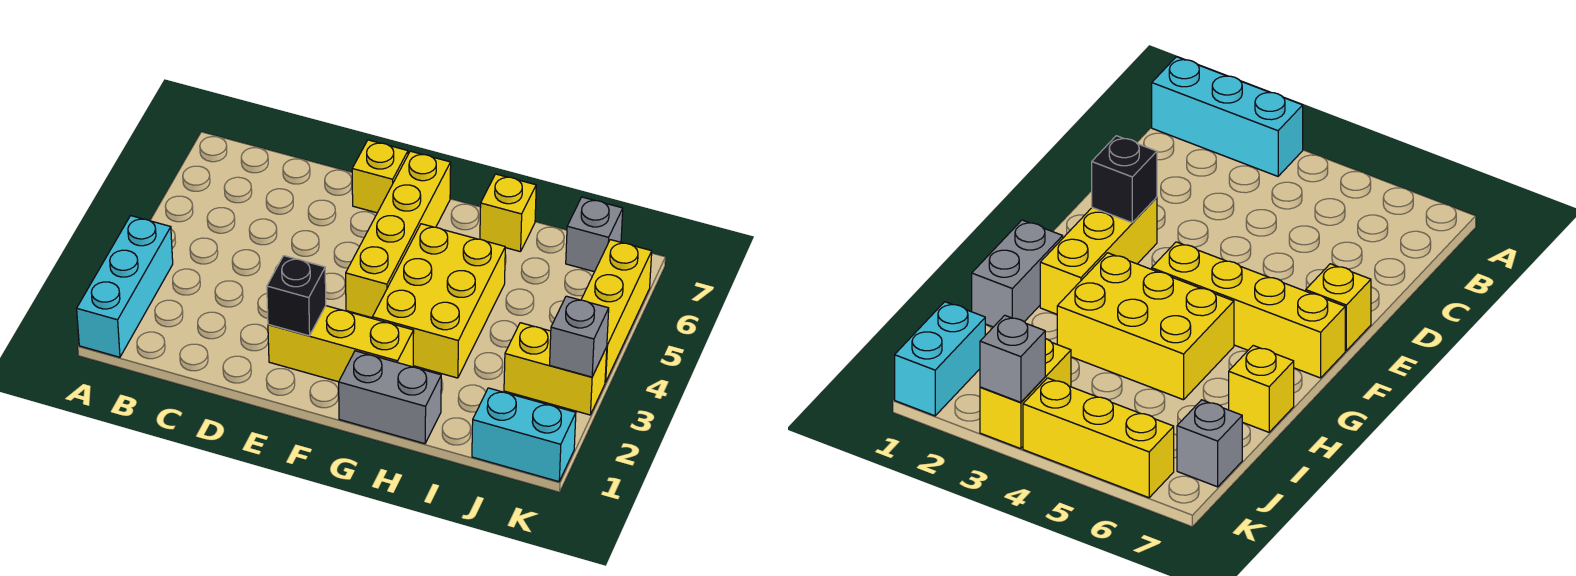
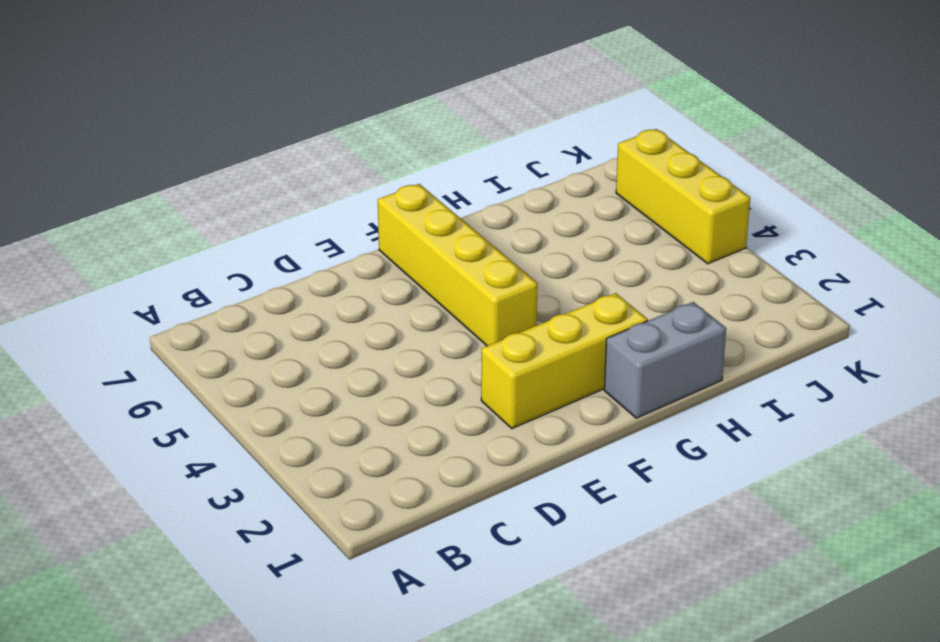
none -> cyan 1x3 brick [77,216,173,357]
none -> yellow 1x1 brick [352,140,408,213]
none -> yellow 2x3 brick [372,224,505,378]

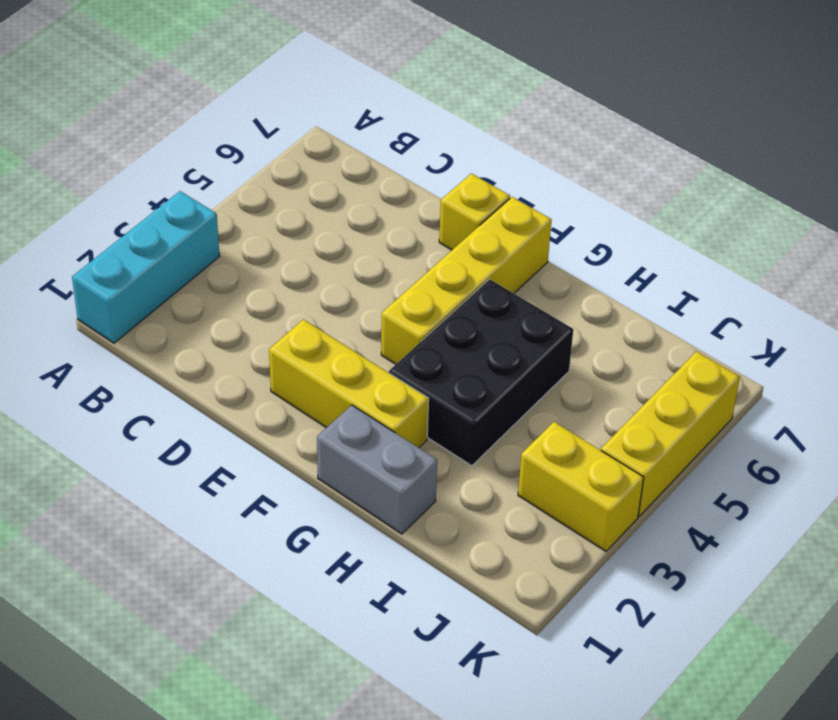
black 2x3 brick [389,279,573,466] -> yellow 2x3 brick [372,224,505,378]
none -> yellow 1x1 brick [480,174,536,252]
none -> cyan 1x2 brick [472,388,576,482]
none -> grey 1x1 brick [566,197,623,272]

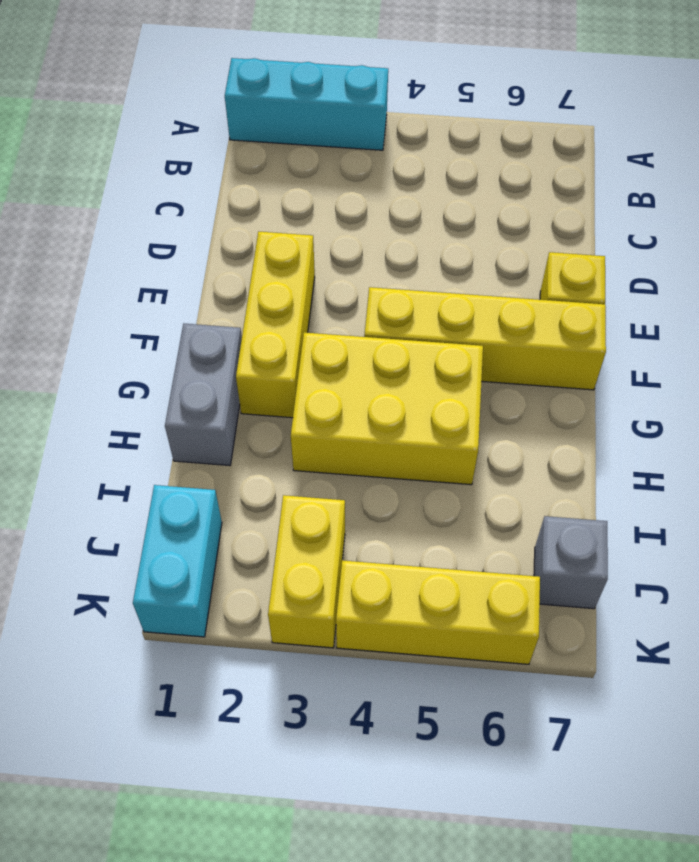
none -> yellow 1x1 brick [480,174,536,252]
none -> black 1x1 brick [267,256,326,336]
none -> grey 1x1 brick [550,296,609,377]

